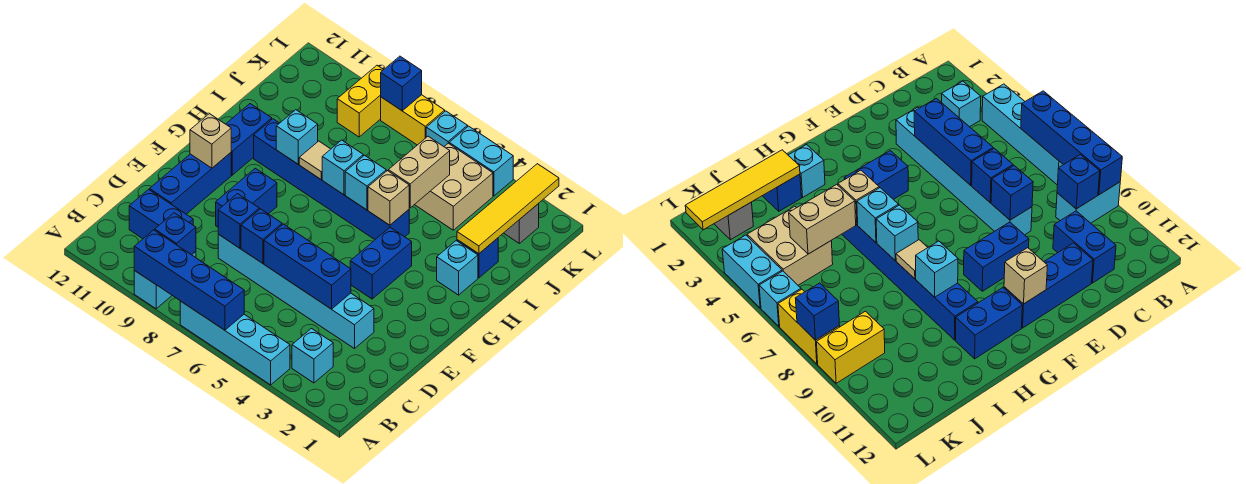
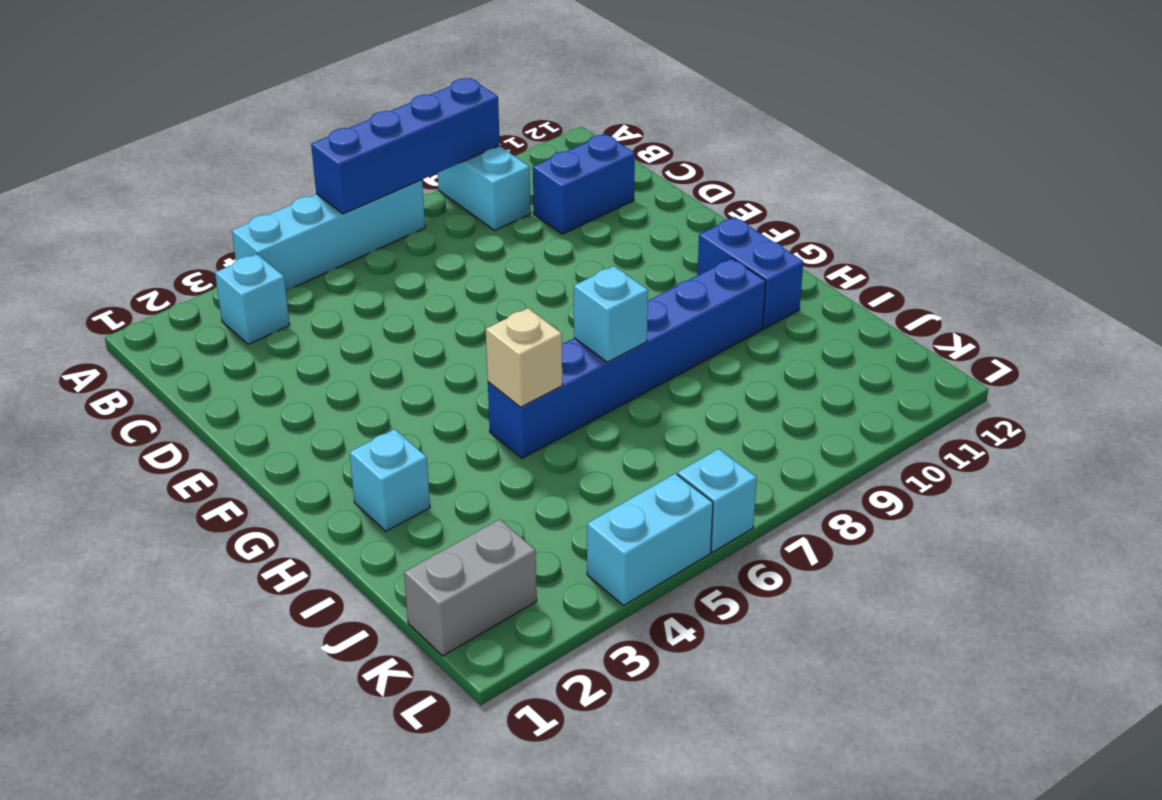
grey 1x2 brick [404,519,537,656] -> grey 1x1 brick [504,204,539,243]
none -> cyan 1x6 brick [218,234,374,349]
none -> blue 1x3 brick [150,153,231,214]
none -> blue 1x2 brick [216,168,277,227]
none -> blue 1x2 brick [350,227,412,299]

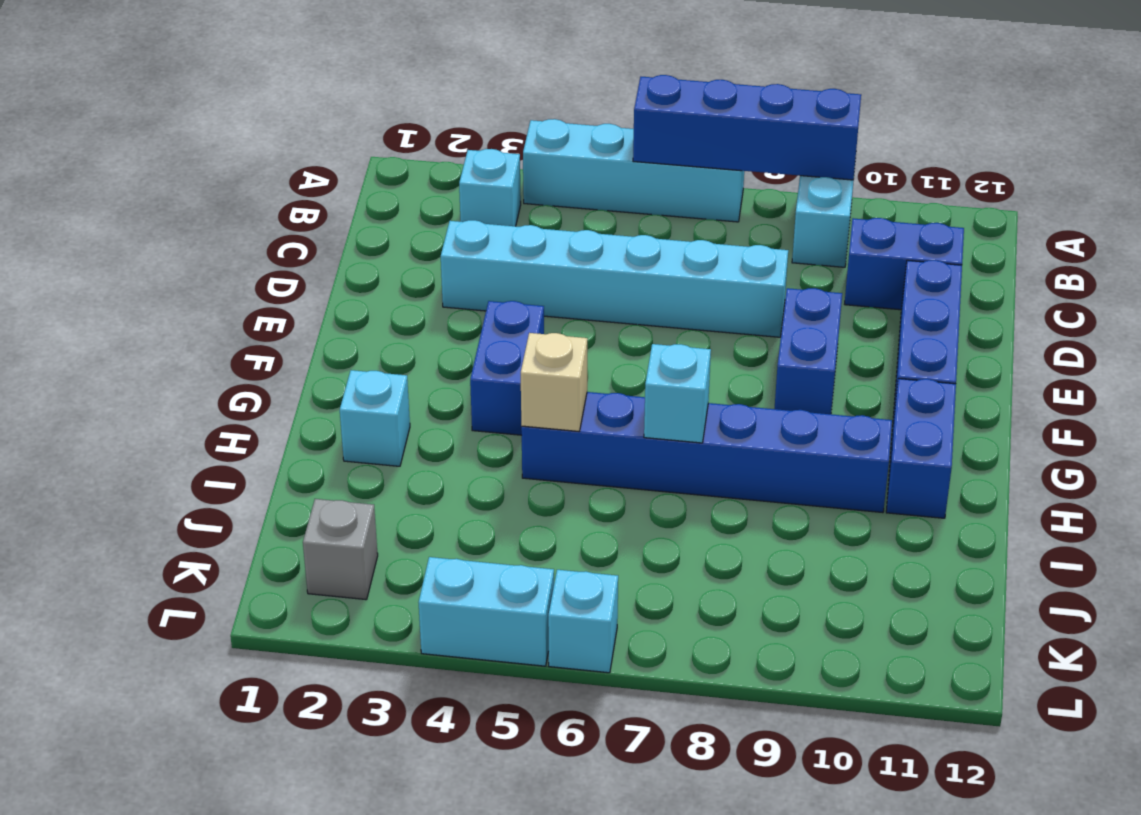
none -> blue 1x1 brick [457,238,498,278]
none -> tan 2x2 brick [415,143,493,230]
none -> yellow 1x2 brick [337,65,384,137]
none -> yellow 1x2 brick [381,95,445,145]

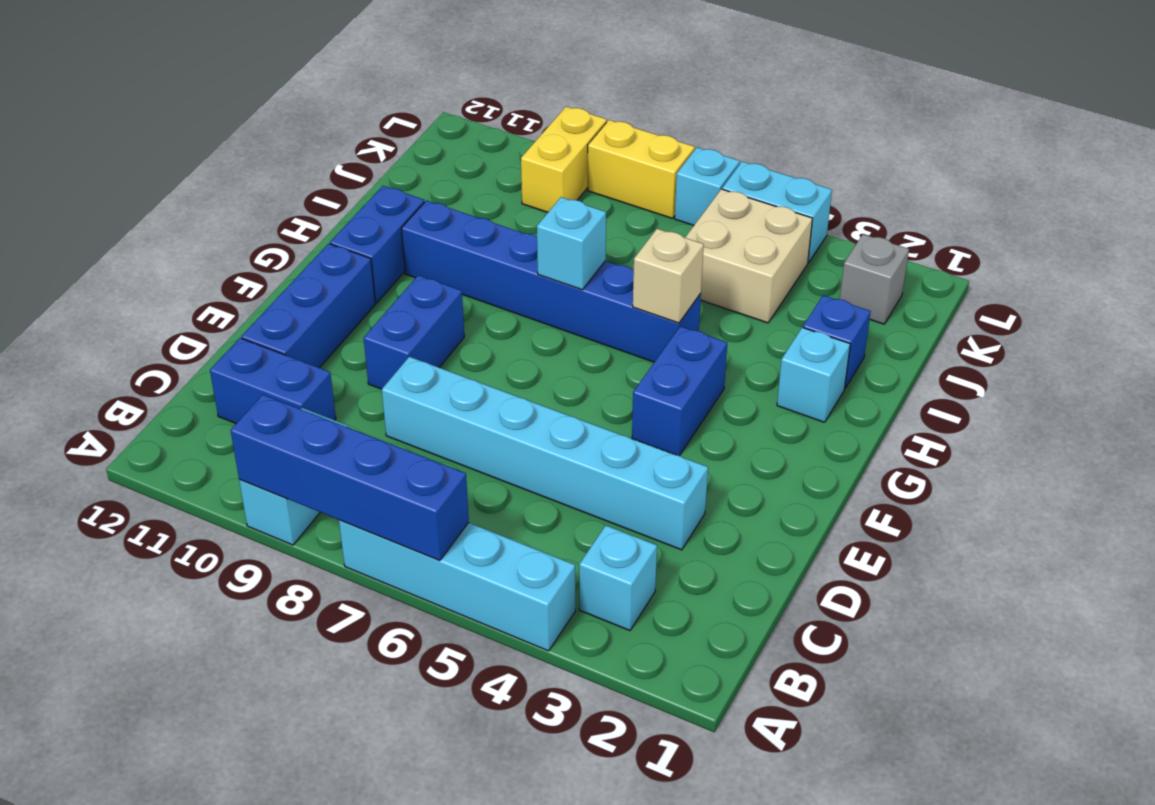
none -> blue 1x1 brick [155,213,196,255]
none -> blue 1x3 brick [264,224,351,309]
none -> blue 1x1 brick [241,209,282,263]
none -> blue 1x1 brick [218,194,259,248]

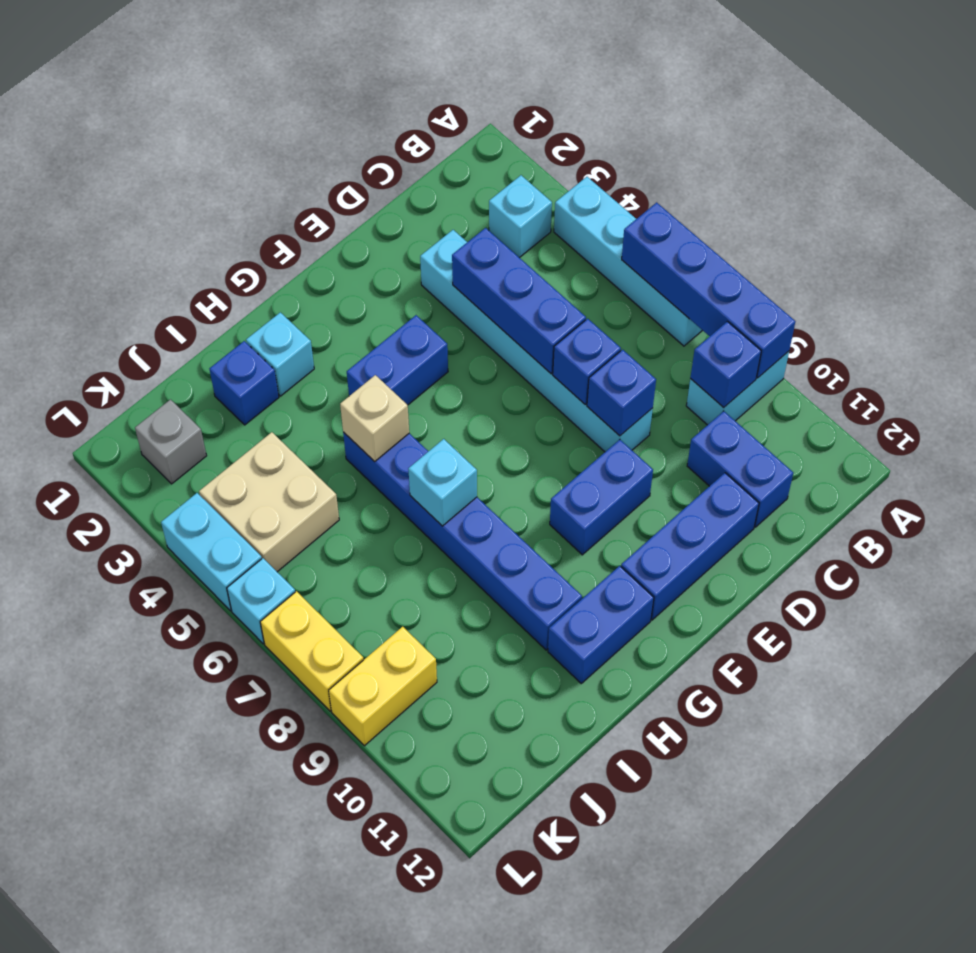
none -> tan 1x1 brick [190,114,231,168]
none -> cyan 1x1 brick [345,155,386,210]
none -> tan 1x1 tile [299,141,330,179]
none -> cyan 1x1 brick [276,110,318,164]

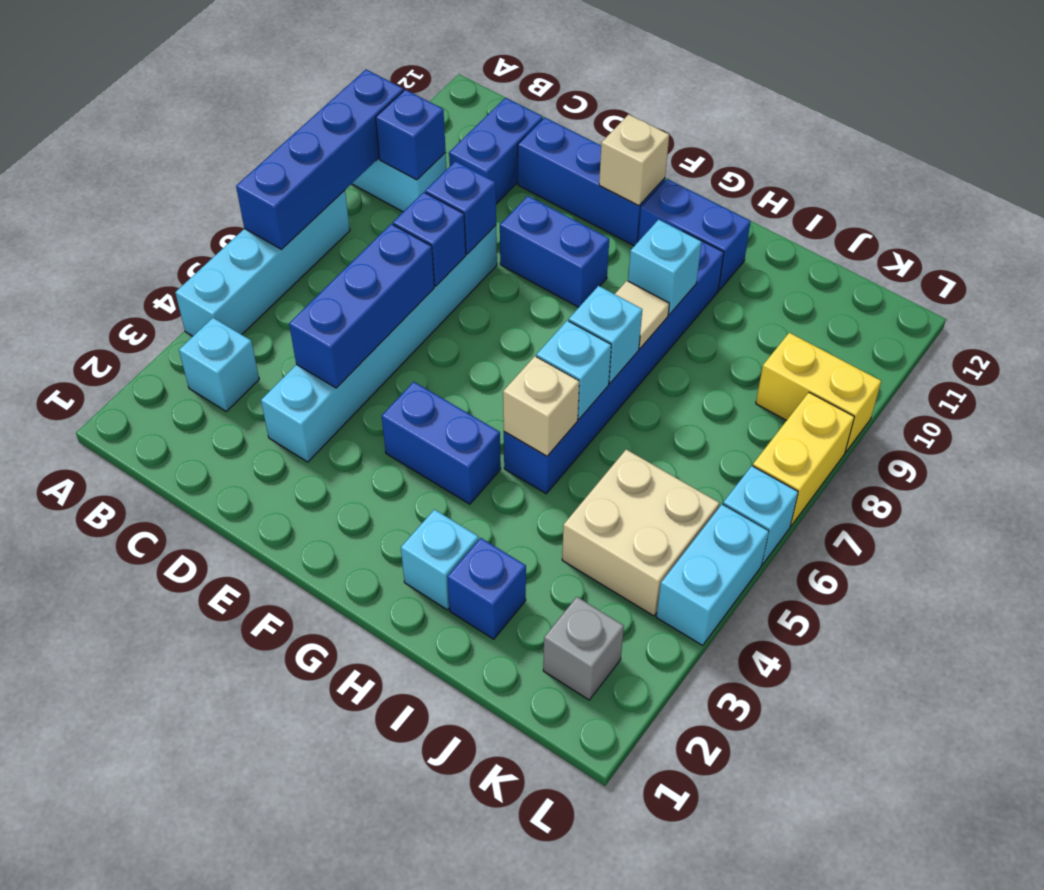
none -> yellow 1x4 tile [457,164,559,254]
none -> tan 1x2 brick [388,136,450,208]
none -> blue 1x1 brick [381,56,422,111]

